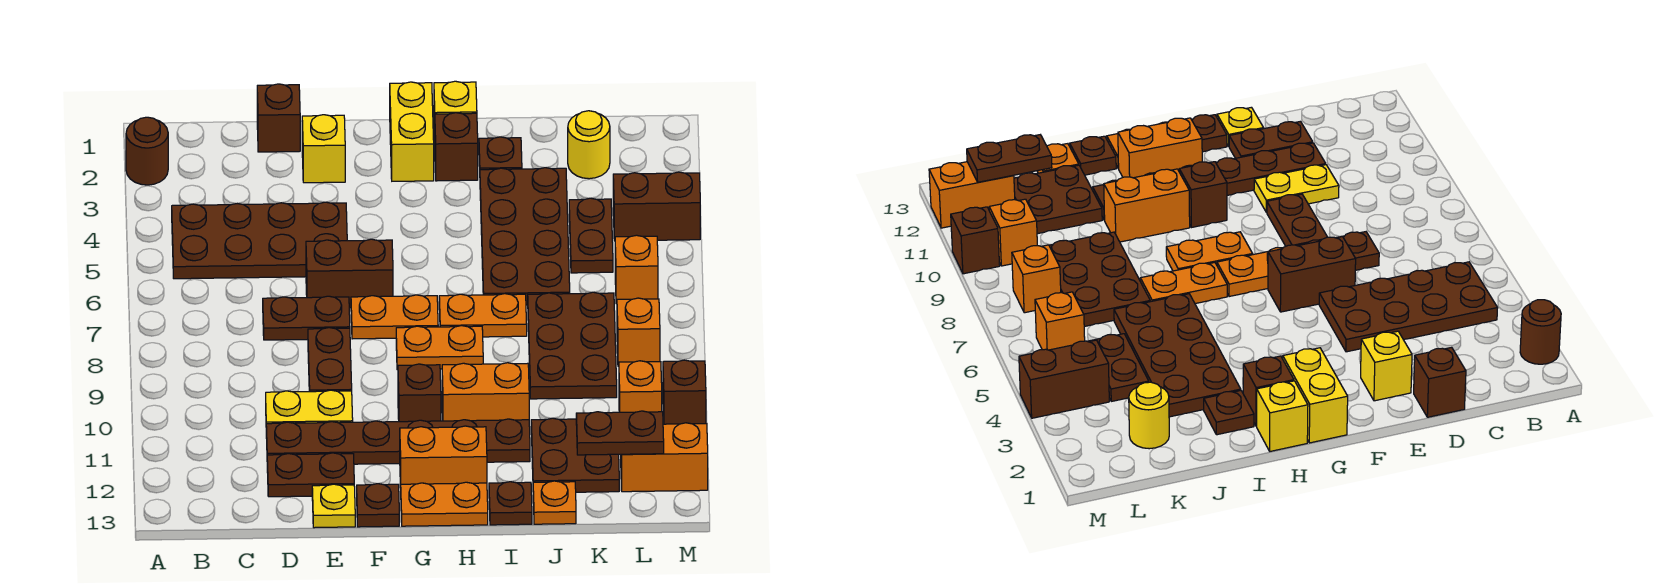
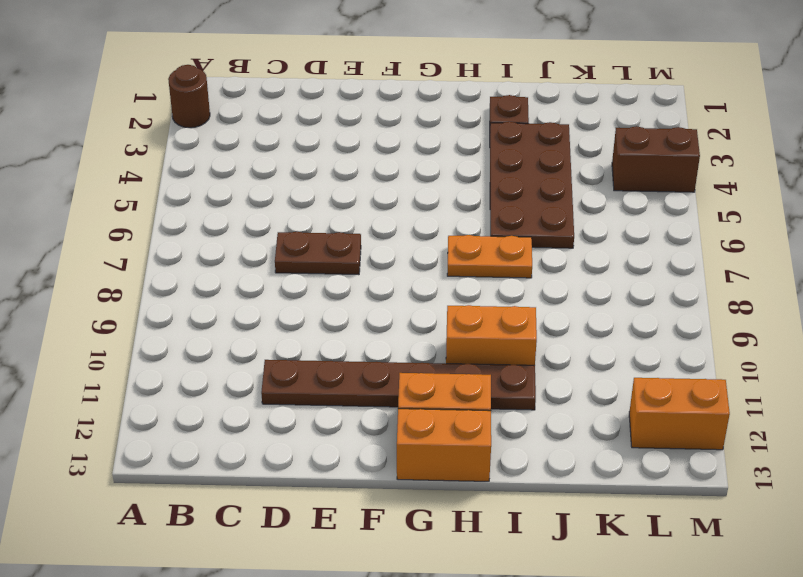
orange 1x2 brick [397,409,491,481] -> orange 1x2 plate [401,482,488,526]
none -> brown 2x4 plate [172,202,347,279]
none -> brown 1x1 brick [257,84,300,152]
none -> yellow 1x2 plate [266,390,353,424]
none -> brown 1x2 plate [267,453,354,497]

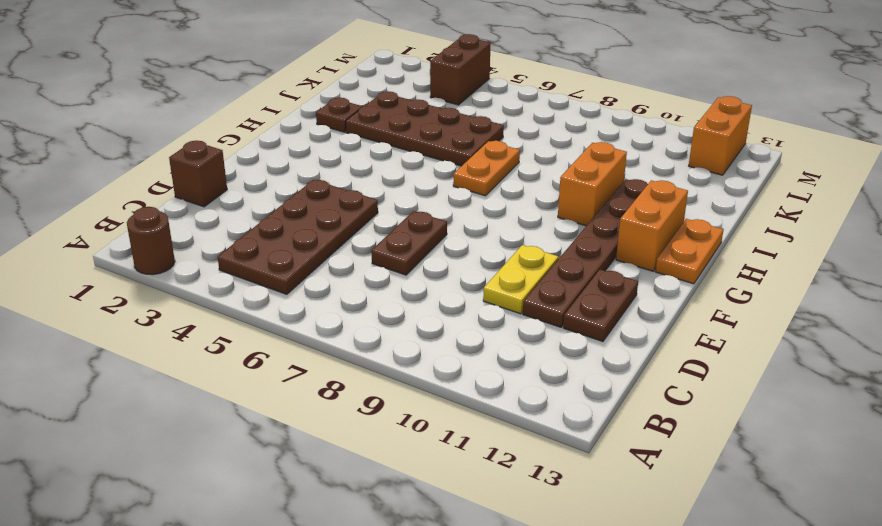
none -> yellow 1x1 brick [302,115,345,183]
none -> brown 1x2 brick [306,239,393,308]
none -> brown 1x2 plate [308,328,352,392]
none -> yellow 1x1 plate [312,484,355,528]

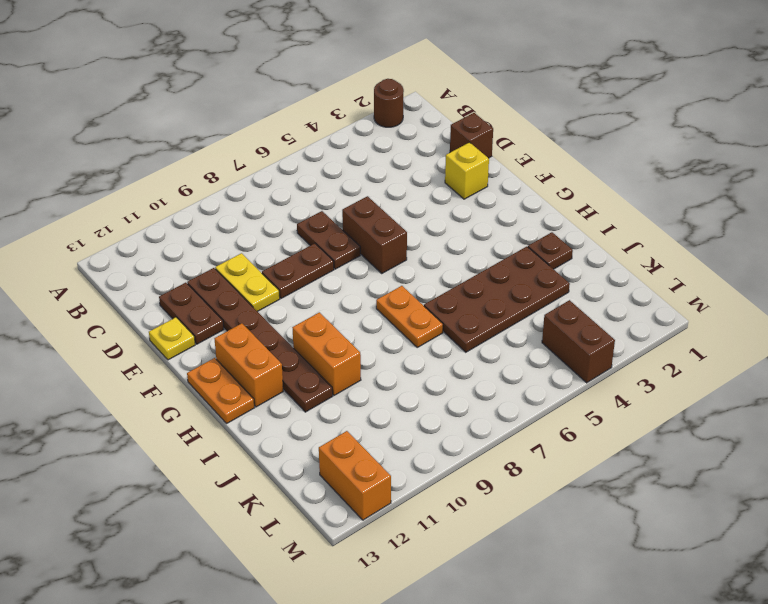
none -> brown 2x4 plate [172,202,347,279]
none -> orange 1x2 plate [351,295,438,339]
none -> brown 1x1 plate [357,484,399,527]
none -> yellow 1x2 brick [390,82,434,181]

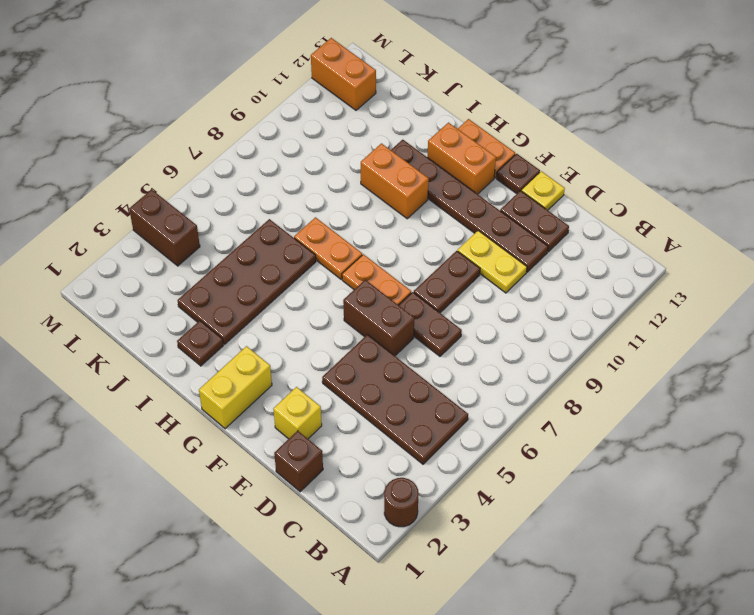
none -> orange 1x2 plate [396,326,483,370]
none -> brown 1x1 brick [398,364,441,422]
none -> yellow 1x1 brick [434,81,477,138]
none -> brown 1x1 brick [435,113,478,181]

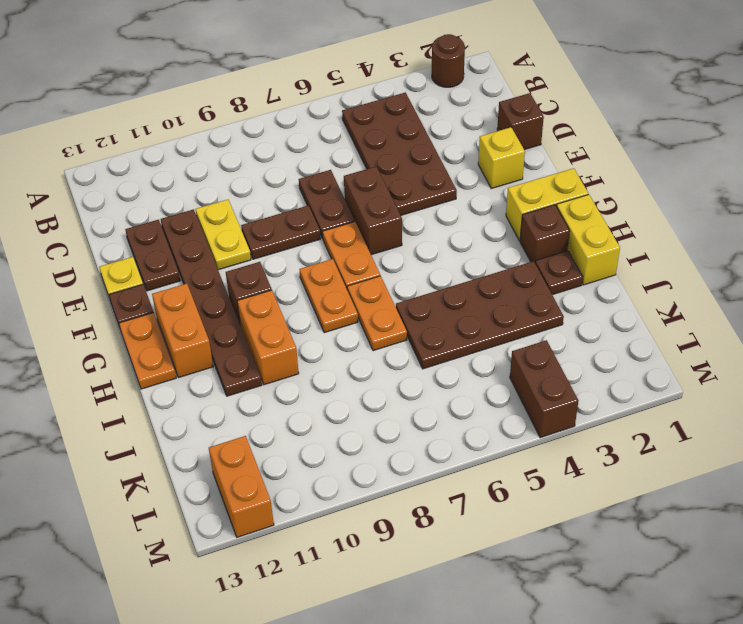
yellow 1x2 brick [557,195,620,285] -> yellow 1x1 brick [434,81,477,138]
none -> brown 1x1 plate [489,482,532,525]
none -> brown 2x3 plate [528,292,617,399]
none -> brown 2x2 plate [531,418,619,492]
none -> orange 1x1 plate [533,481,576,524]

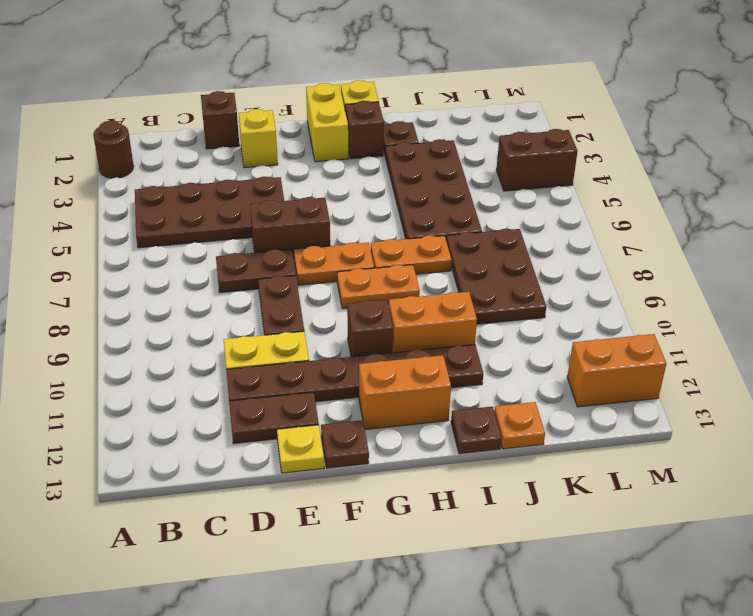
none -> orange 1x2 plate [401,482,488,526]
none -> brown 2x2 plate [531,418,619,492]
none -> yellow 1x1 round brick [568,111,610,179]
none -> brown 1x2 plate [569,198,613,273]

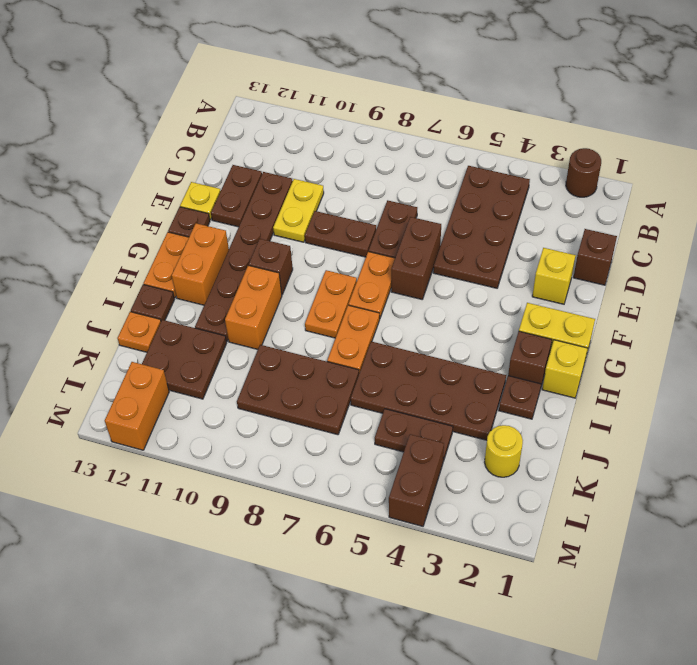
none -> orange 1x1 brick [615,235,658,304]
none -> orange 1x1 brick [617,298,660,366]
none -> orange 1x1 brick [619,361,662,412]
none -> brown 1x1 brick [663,360,706,424]

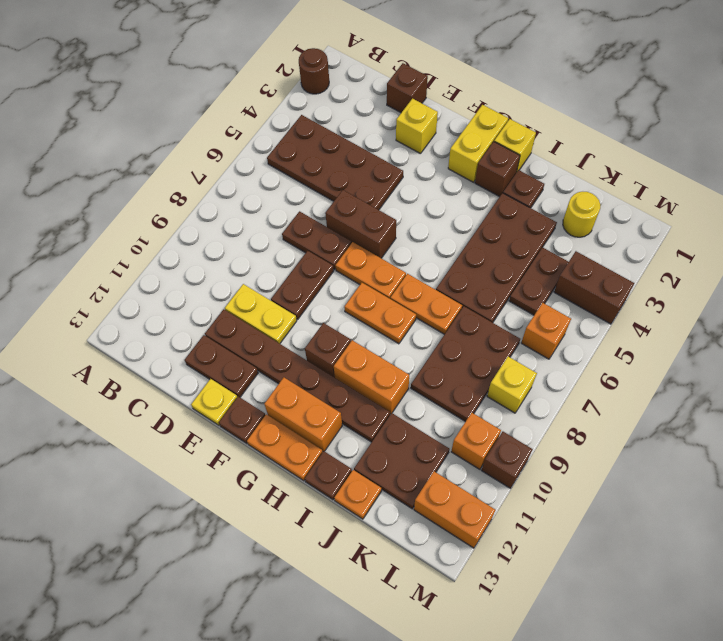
yellow 1x1 brick [487,357,537,413] -> orange 1x1 brick [617,298,660,366]
none -> brown 1x2 plate [576,411,664,455]

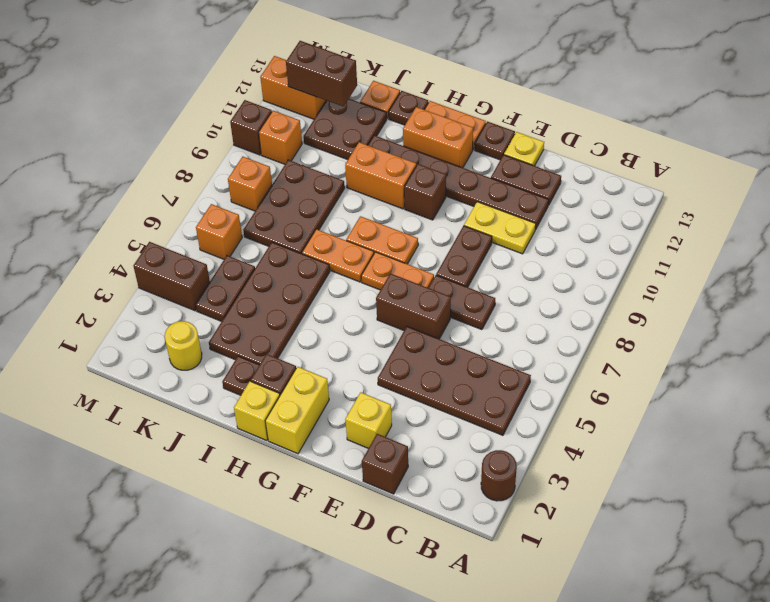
brown 1x2 brick [286,41,357,107] -> brown 1x2 plate [576,411,664,455]

